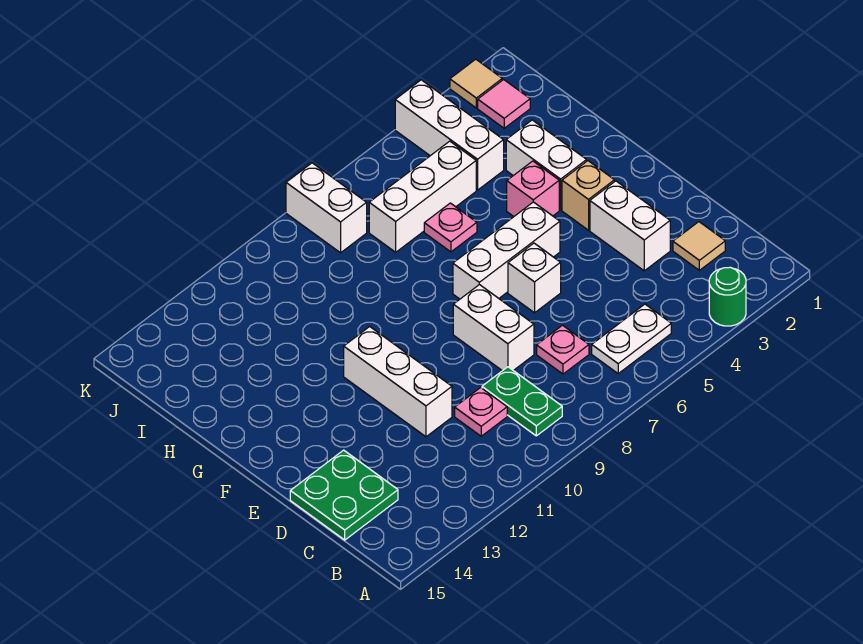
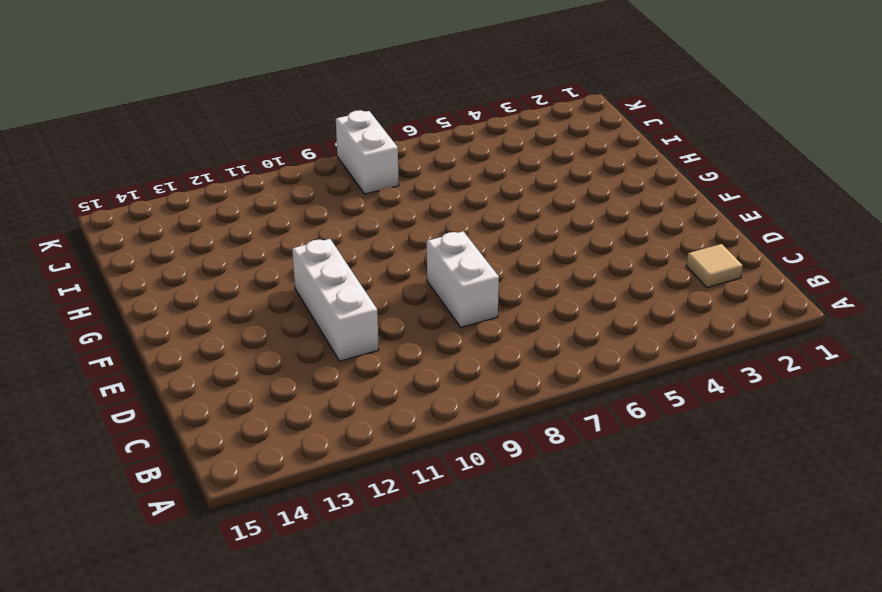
none -> green 1x1 round brick [709,267,746,326]
none -> white 1x2 plate [592,304,671,374]
none -> green 1x2 plate [482,367,562,436]

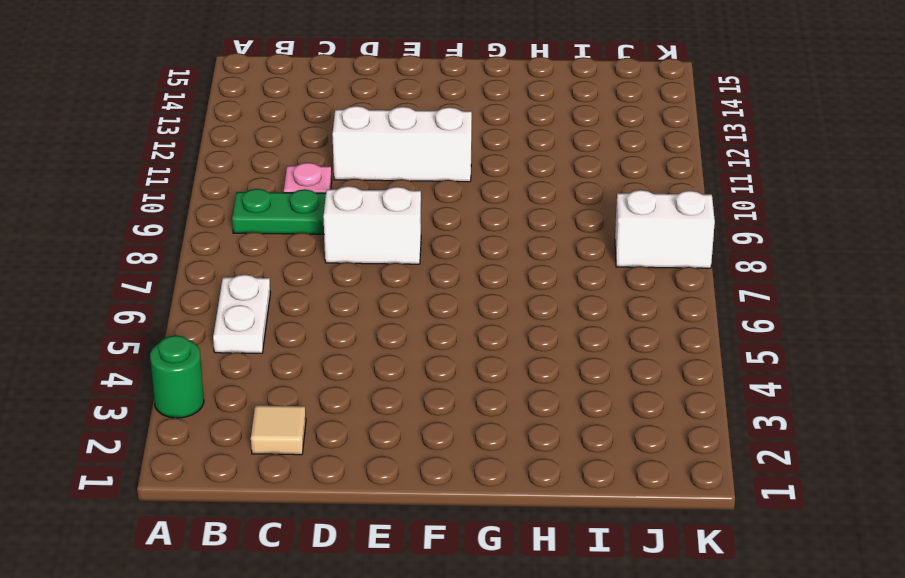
none -> pink 1x1 plate [537,325,589,374]
none -> green 2x2 plate [290,450,398,540]
none -> white 1x2 brick [590,181,670,271]

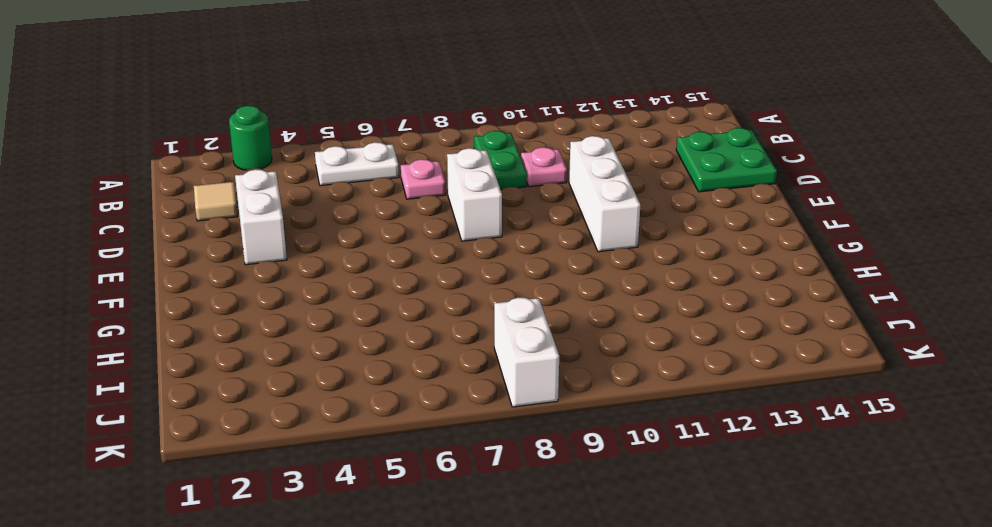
none -> white 1x1 brick [508,243,561,313]
none -> tan 1x1 brick [562,161,614,230]
none -> white 1x3 brick [453,202,560,299]

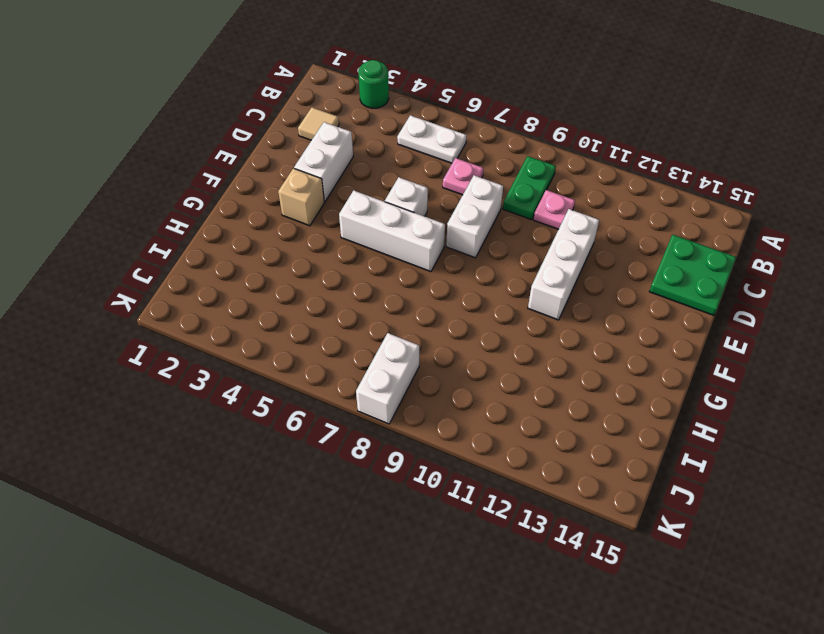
none -> white 1x2 brick [506,120,587,210]
none -> pink 1x1 brick [507,161,559,216]
none -> pink 1x1 plate [424,203,477,252]

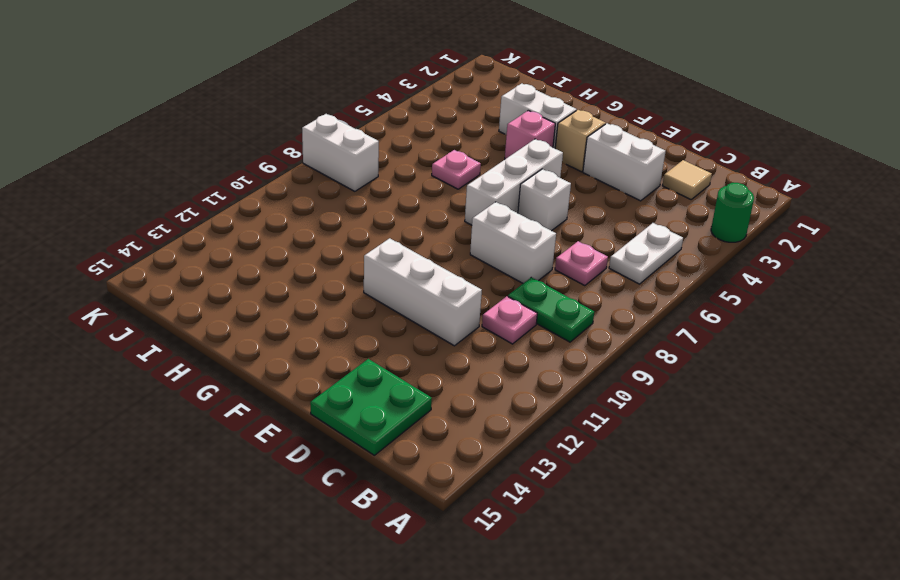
none -> white 1x3 brick [395,80,504,190]
none -> white 1x3 brick [369,141,476,252]
none -> pink 1x1 tile [478,80,530,128]

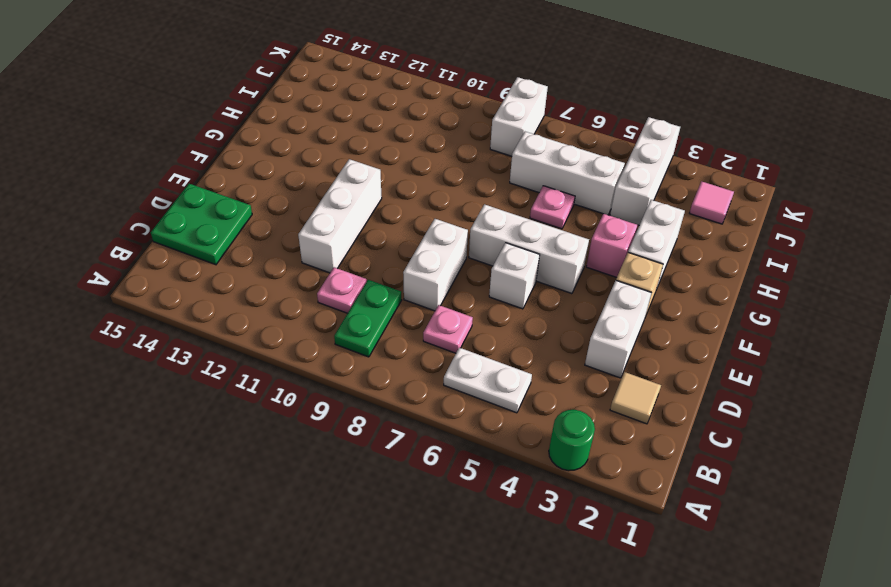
none -> tan 1x1 tile [450,59,502,108]

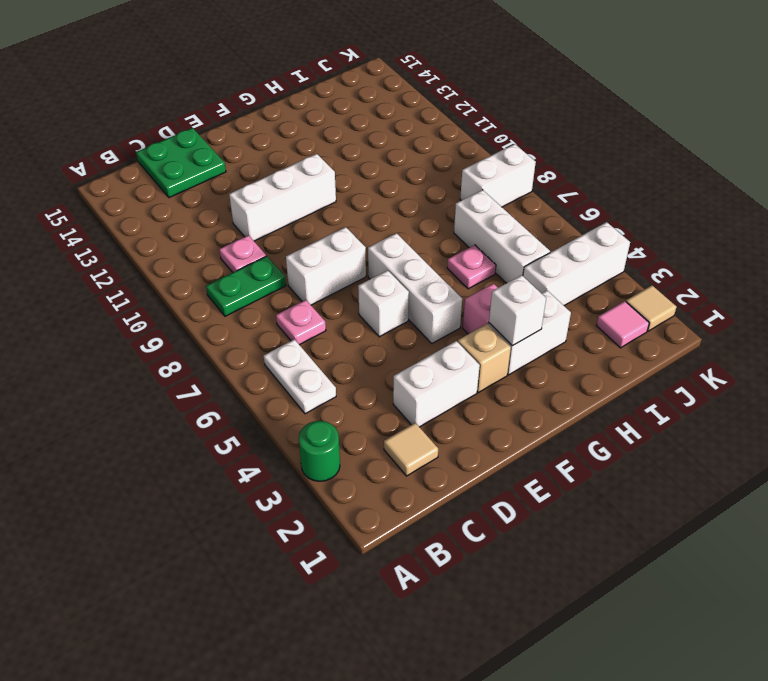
white 1x1 brick [489,275,546,346] -> none

